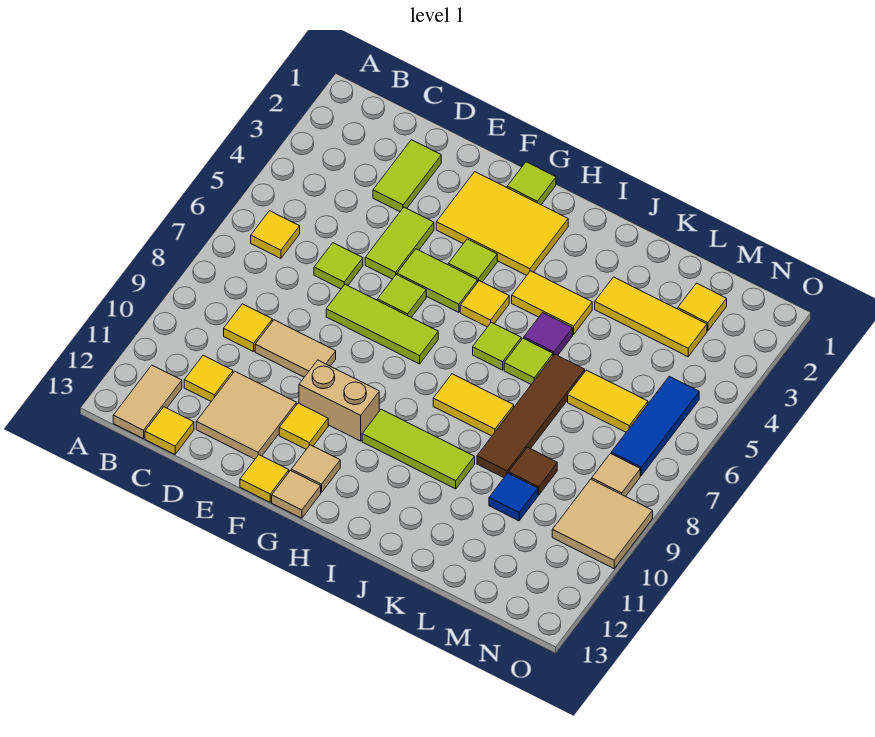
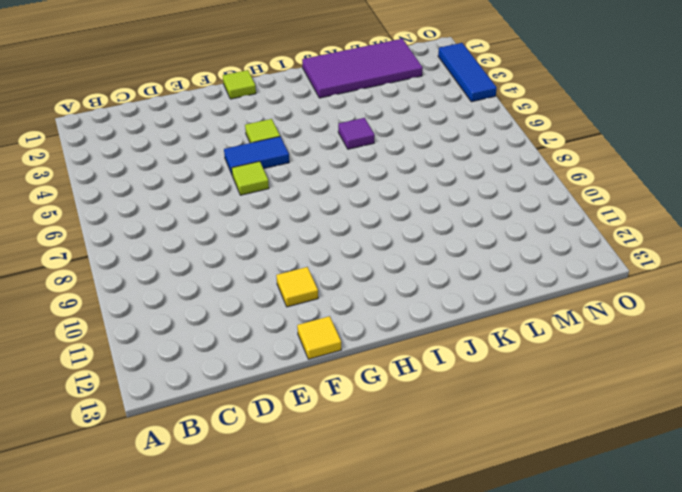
blue 1x2 tile [224,137,289,174] -> lime 1x2 tile [397,249,478,312]
purple 2x4 tile [302,39,423,98] -> yellow 1x1 tile [678,283,727,331]
blue 1x3 tile [438,43,497,102] -> blue 1x3 tile moved to [611,376,699,475]
none -> yellow 1x1 tile [251,211,300,259]
none -> tan 1x2 tile [113,365,182,439]
none -> yellow 1x1 tile [224,304,272,352]
none -> yellow 1x1 tile [184,355,233,401]

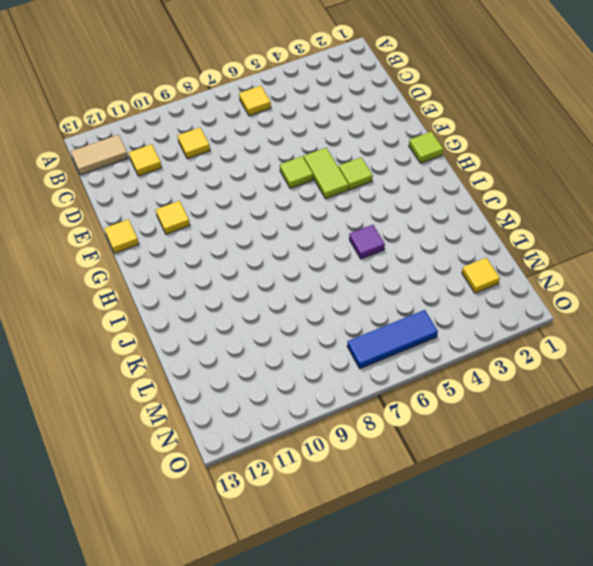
none -> yellow 1x1 tile [145,407,194,454]
none -> lime 1x2 tile [373,140,441,212]
none -> lime 1x1 tile [314,243,363,289]
none -> tan 1x2 tile [255,320,336,377]

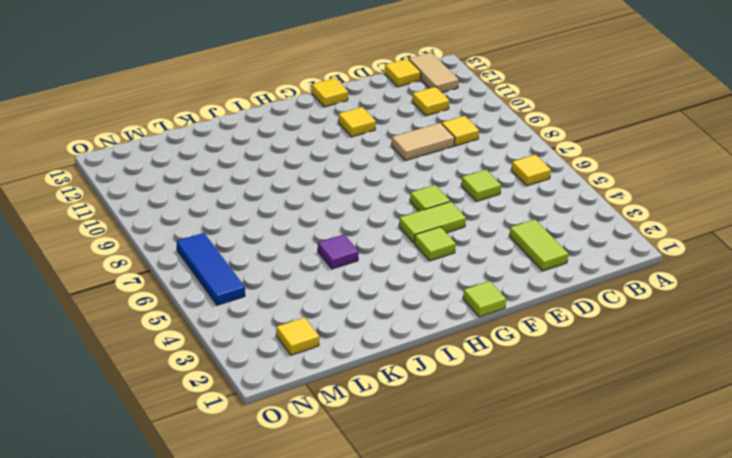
none -> tan 2x2 tile [196,371,296,459]
none -> lime 1x2 tile [365,207,434,279]
none -> lime 1x3 tile [326,284,438,364]
none -> yellow 2x3 tile [436,172,568,275]

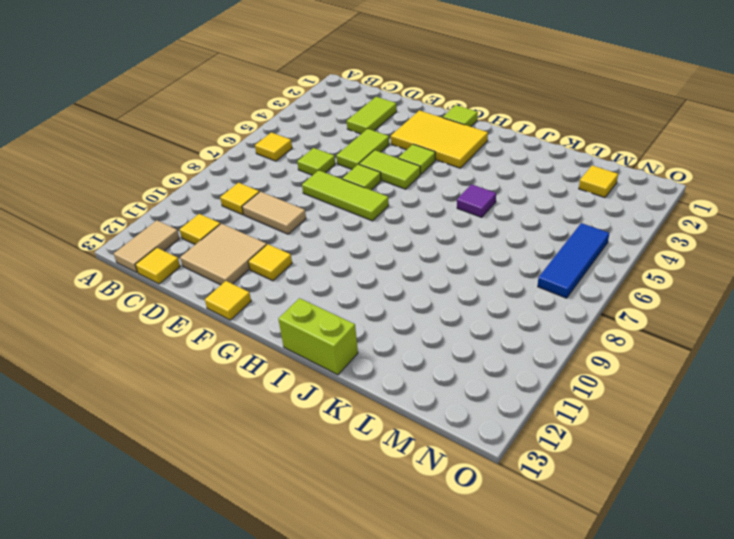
lime 1x2 brick [278,298,358,375] -> none
none -> tan 1x2 brick [299,360,379,441]
none -> tan 1x1 tile [291,445,340,493]
none -> tan 1x1 tile [272,471,321,518]
none -> yellow 1x1 tile [460,281,509,327]

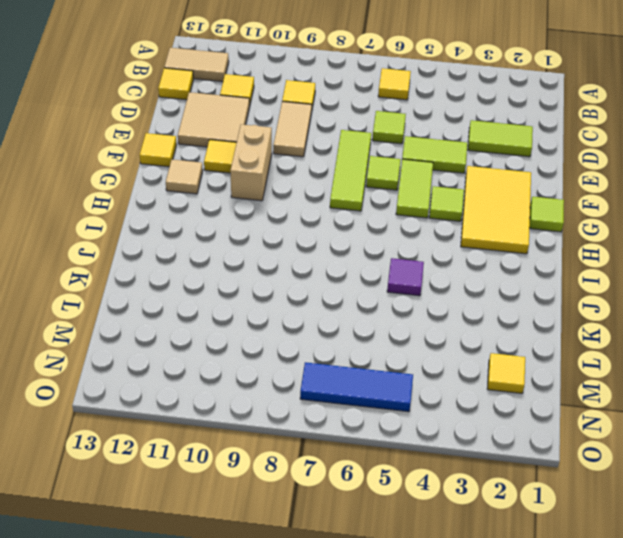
none -> tan 1x1 tile [272,471,321,518]
none -> yellow 1x1 tile [460,281,509,327]
none -> lime 1x3 tile [362,409,475,489]
none -> yellow 1x2 tile [512,271,592,335]

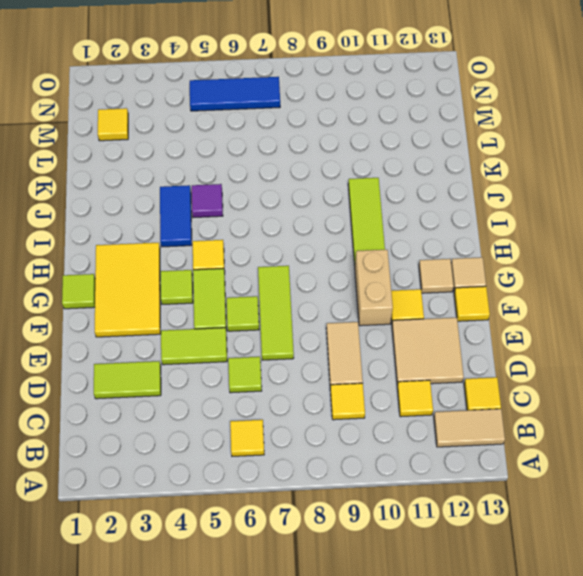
blue 1x2 tile [160,185,192,247] -> yellow 1x2 tile [512,271,592,335]
none -> lime 1x1 tile [473,322,521,370]
none -> yellow 1x2 tile [433,374,514,436]
none -> lime 1x1 tile [504,338,553,384]
none -> yellow 1x3 tile [595,277,707,357]

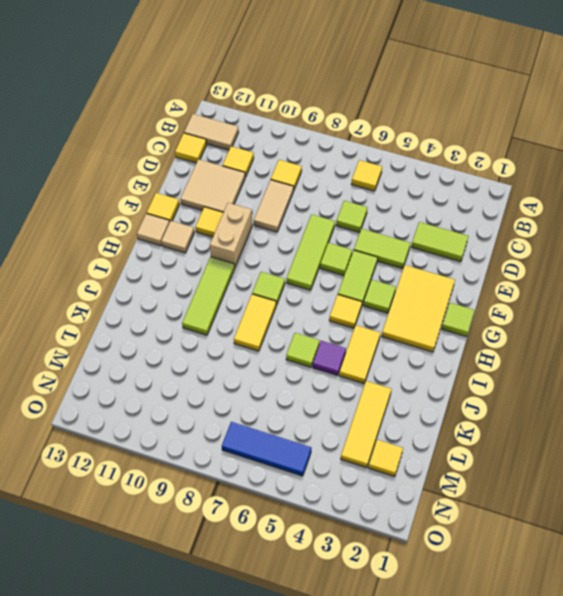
lime 1x1 tile [252,272,285,305] -> lime 1x1 tile moved to [473,322,521,370]
none -> brown 1x4 tile [477,354,585,478]
none -> yellow 1x2 tile [568,370,648,432]
none -> brown 1x1 tile [509,447,557,495]
none -> blue 1x1 tile [489,473,538,521]

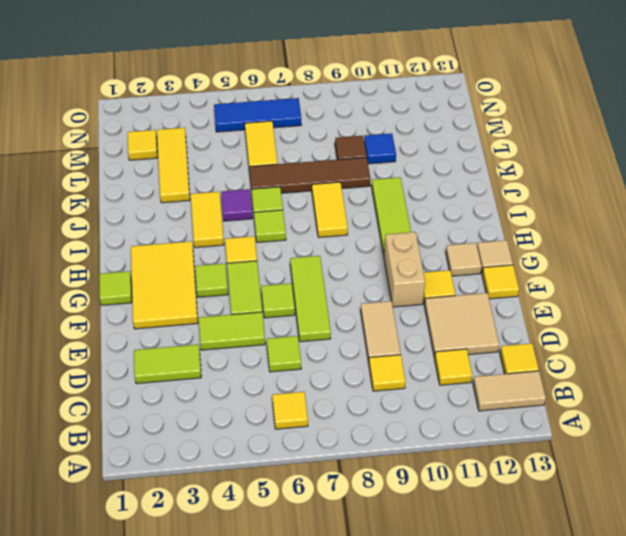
none -> tan 1x1 tile [592,454,640,497]
none -> tan 2x2 tile [552,479,653,569]

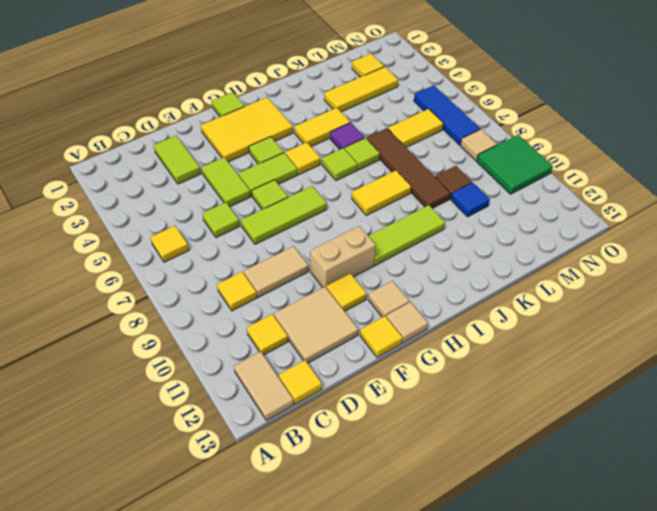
green 2x2 tile [477,135,553,194] -> tan 2x2 tile [552,479,653,569]

